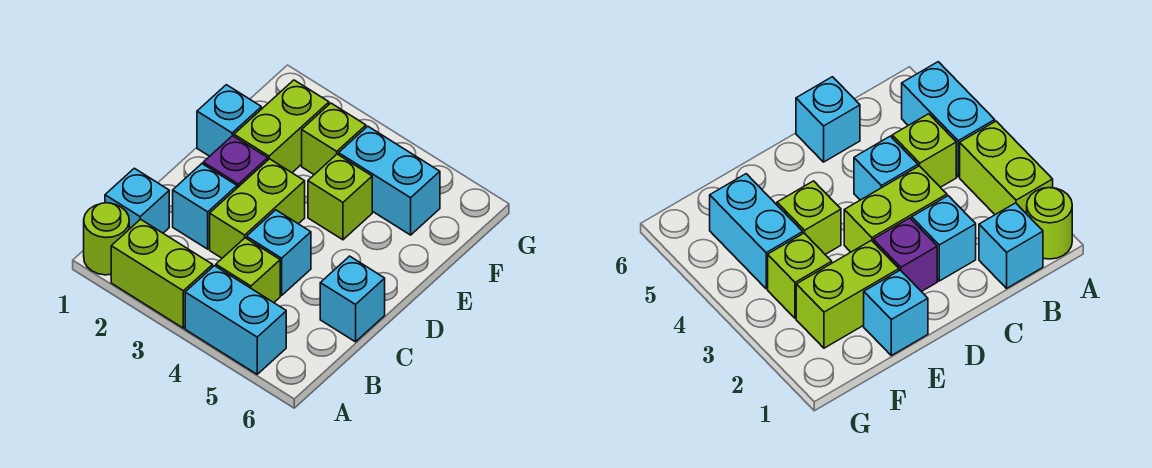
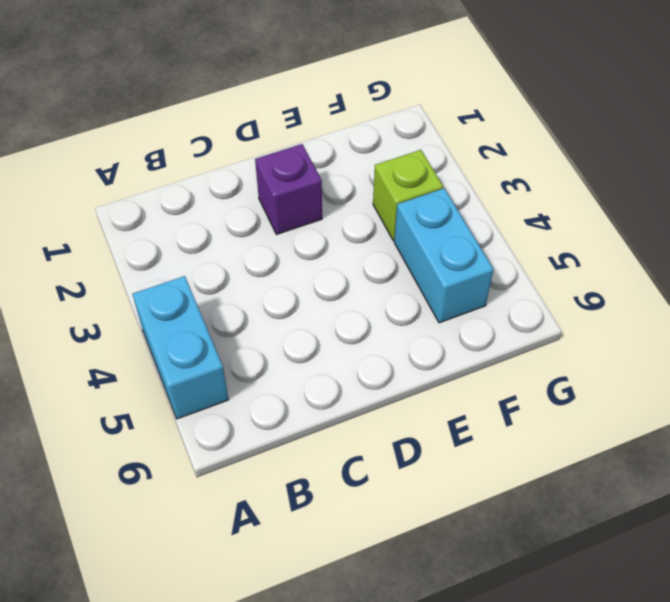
none -> lime 1x1 round brick [84,203,129,275]
none -> lime 1x2 brick [111,219,213,328]
none -> cyan 1x1 brick [105,168,169,233]

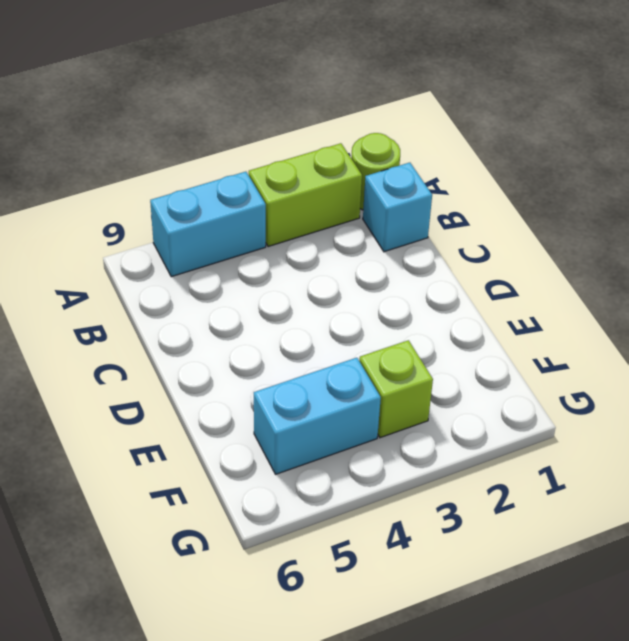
none -> lime 1x1 brick [216,238,280,303]
none -> cyan 1x1 brick [173,164,237,249]
none -> lime 1x2 brick [210,159,305,258]

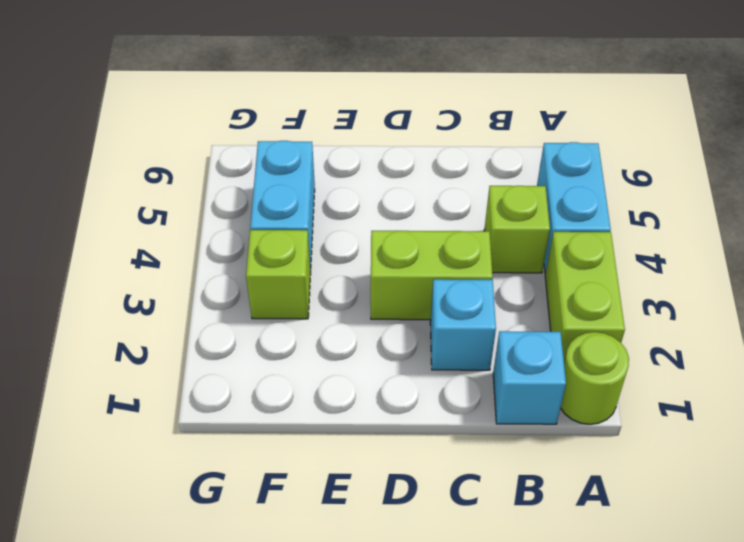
none -> cyan 1x1 brick [247,210,311,295]
none -> cyan 1x1 brick [320,256,385,342]
none -> purple 1x1 brick [203,136,268,188]

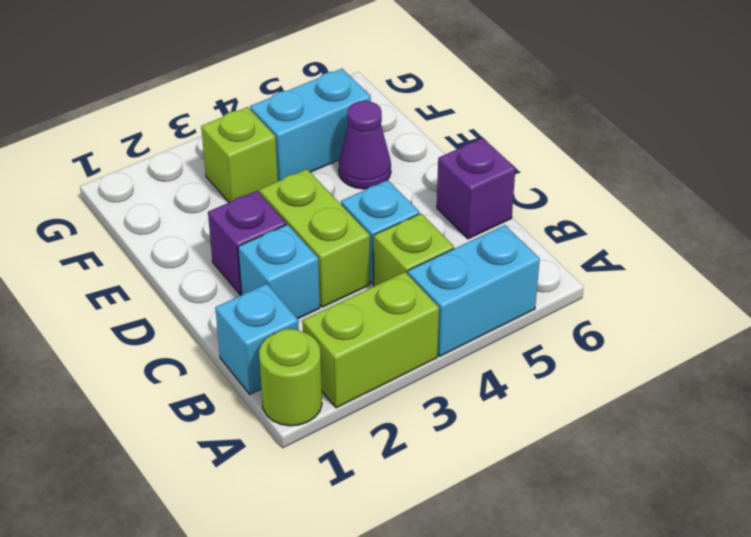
purple 1x1 brick [437,138,515,239] -> cyan 1x1 brick [320,256,385,342]
purple 1x1 cone [339,101,391,189] -> none
none -> cyan 1x1 brick [197,85,261,156]
none -> lime 1x2 brick [234,80,329,173]
none -> lime 1x1 brick [308,154,372,240]

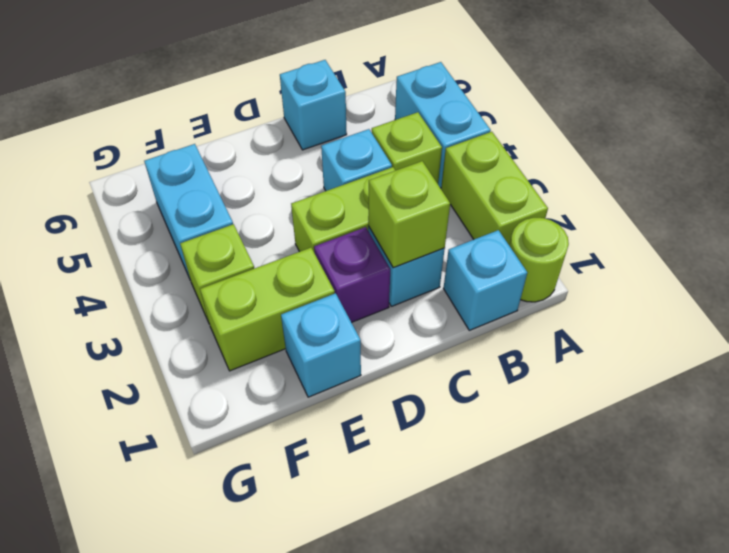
lime 1x1 brick [368,161,450,268] -> lime 1x1 brick moved to [308,154,372,240]

